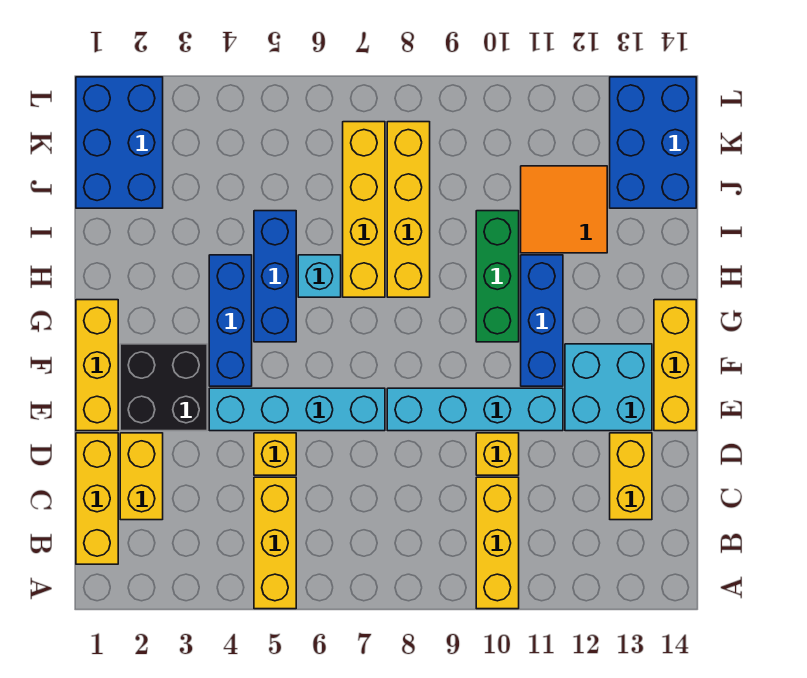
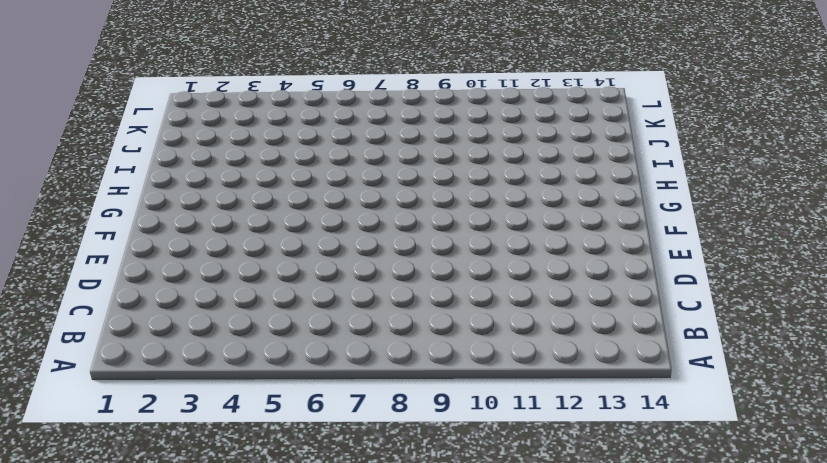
none -> yellow 1x3 brick [254,477,296,609]
none -> yellow 1x3 brick [476,477,519,609]
none -> yellow 1x3 brick [76,433,118,564]

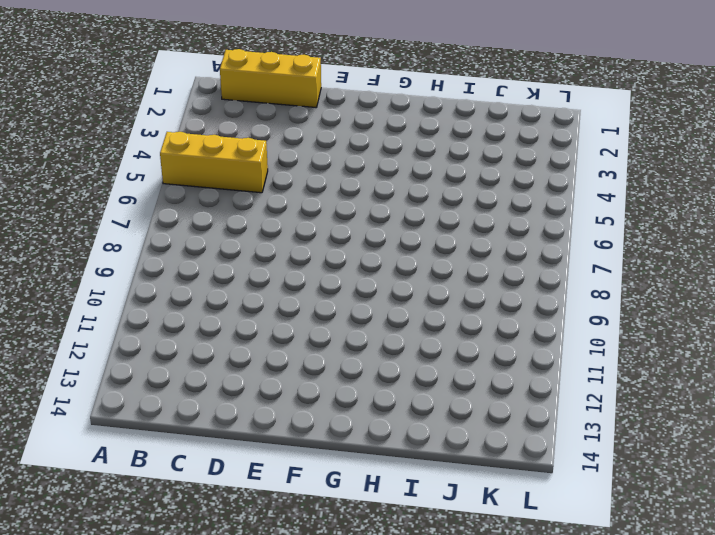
none -> yellow 1x3 brick [476,477,519,609]
none -> yellow 1x2 brick [120,433,163,520]
none -> yellow 1x2 brick [610,433,652,520]

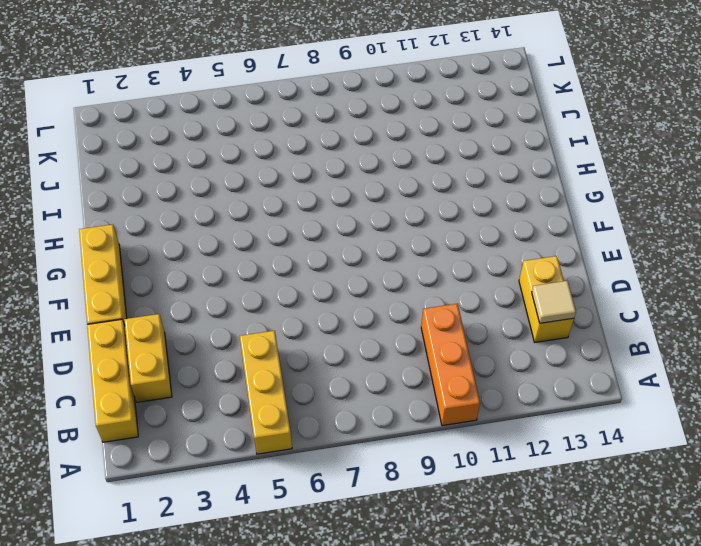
orange 1x3 brick [421,304,480,426] -> yellow 1x3 brick [476,477,519,609]
tan 1x1 tile [532,281,576,323] -> none
none -> yellow 1x1 brick [254,433,296,475]
none -> yellow 1x1 brick [476,433,519,475]
none -> black 2x2 brick [120,344,207,431]

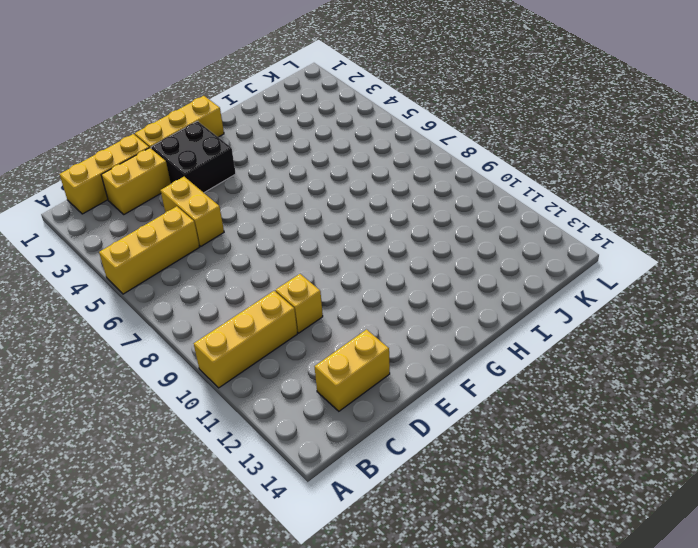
yellow 1x2 brick [161,177,224,246] -> yellow 1x1 brick [254,433,296,475]
none -> cyan 1x4 brick [209,388,385,431]
none -> cyan 1x4 brick [387,388,563,431]
none -> cyan 2x2 brick [565,344,652,431]

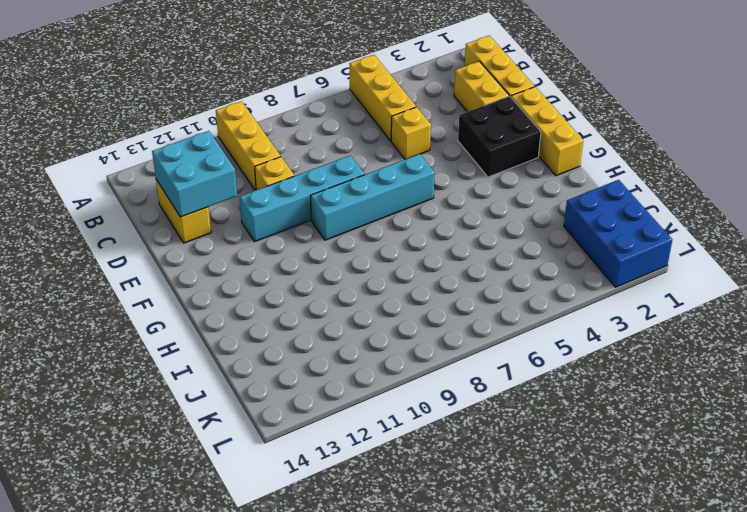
cyan 2x2 brick [152,131,237,217] -> cyan 2x2 brick moved to [565,344,652,431]
cyan 1x4 brick [311,154,435,240] -> cyan 1x4 brick moved to [209,388,385,431]
none -> yellow 1x3 brick [654,300,696,431]
none -> blue 1x3 brick [209,255,252,386]
none -> blue 1x3 brick [521,255,563,386]

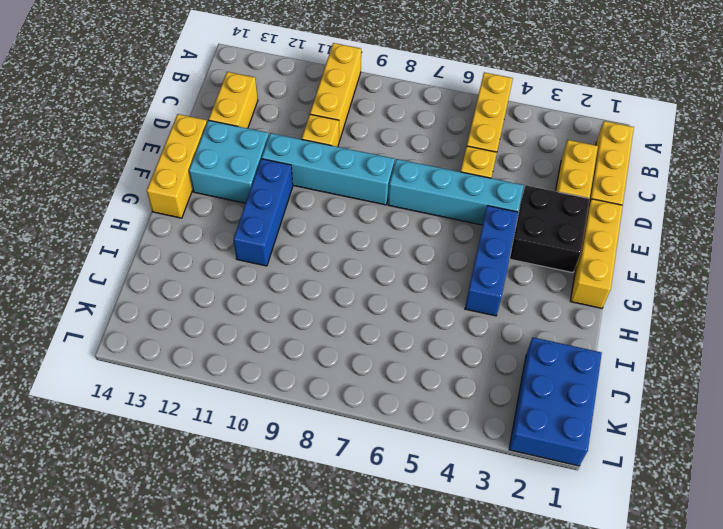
none -> blue 1x3 brick [254,211,296,342]
none -> green 1x3 brick [476,211,519,342]
none -> cyan 1x1 brick [298,255,341,297]

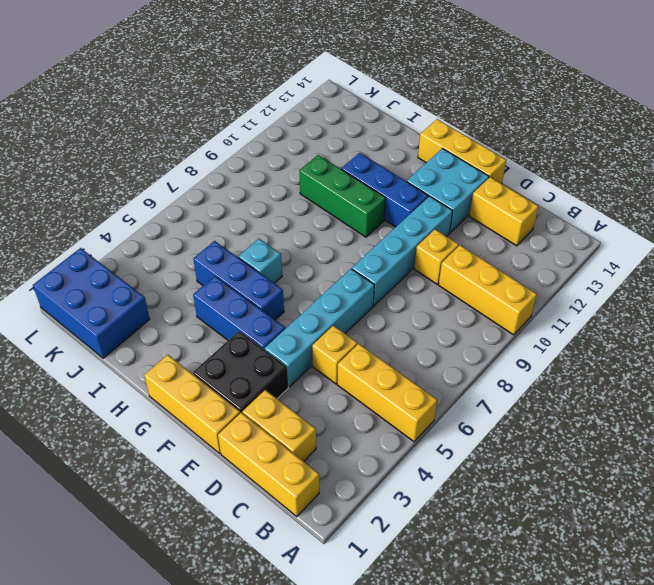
none -> yellow 1x4 brick [343,122,385,297]
none -> yellow 1x4 brick [387,122,430,297]
none -> orange 2x2 tile [521,166,607,253]

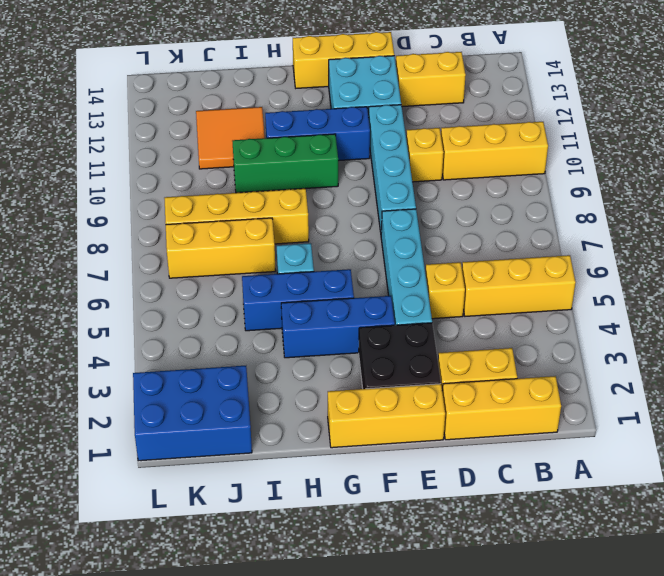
yellow 1x3 brick [166,218,276,278] -> yellow 1x4 brick [343,122,385,297]
none -> blue 2x3 brick [610,77,696,208]

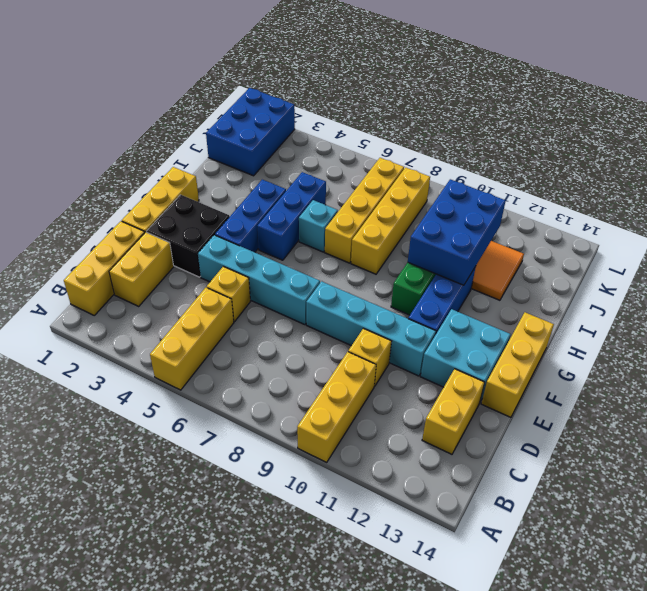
blue 2x3 brick [408,179,506,285] -> blue 2x3 brick moved to [610,77,696,208]

